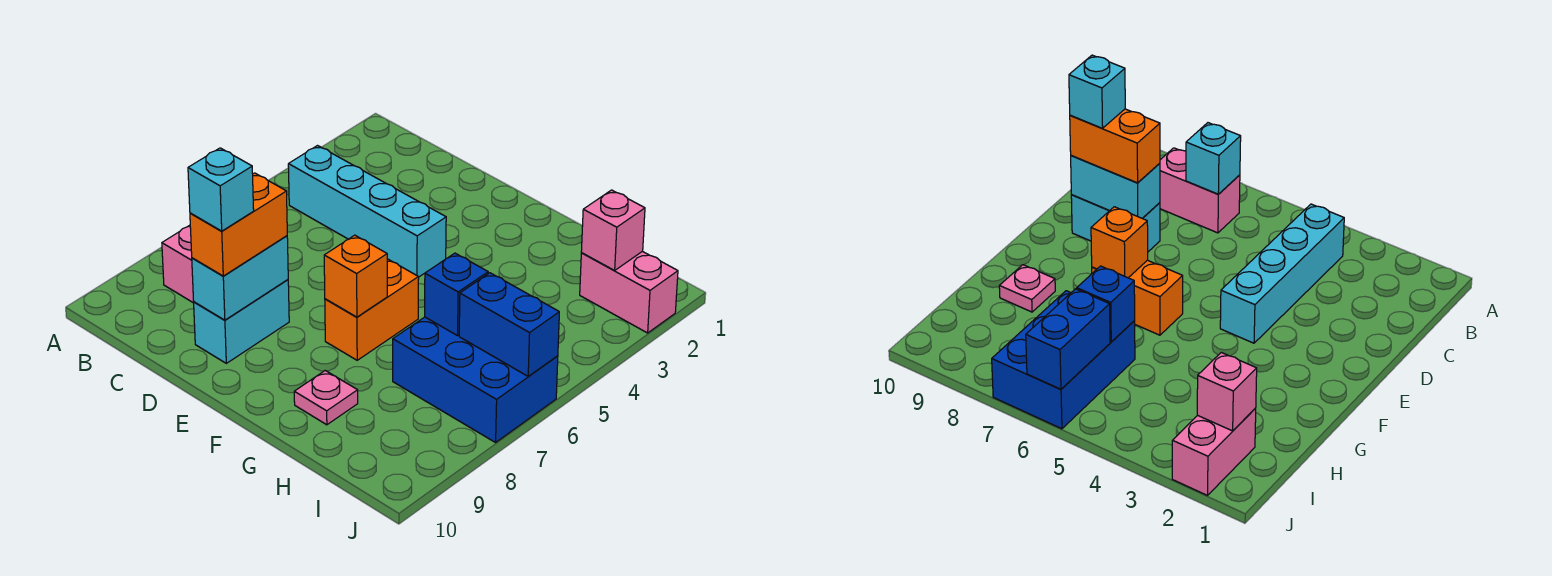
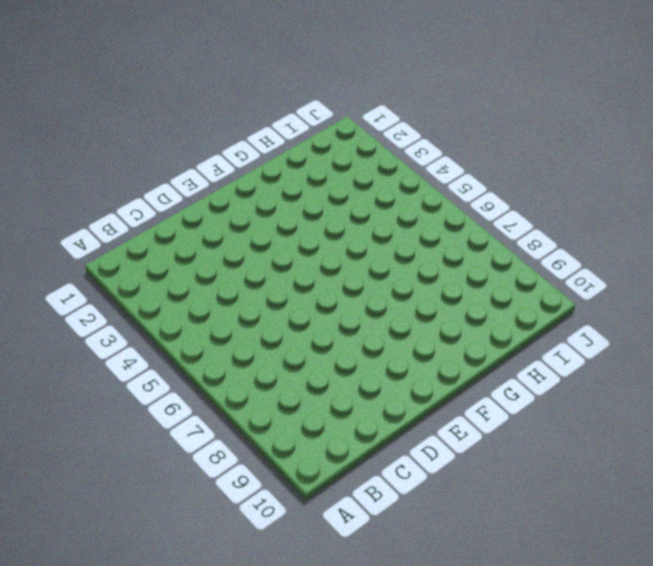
none -> cyan 1x4 brick [288,146,446,277]
none -> pink 1x2 brick [162,225,194,303]
none -> cyan 1x2 brick [194,280,289,363]

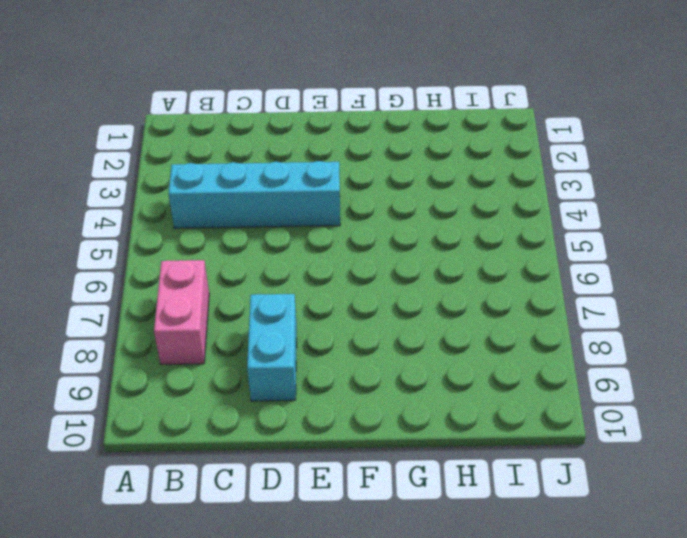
none -> orange 1x2 brick [325,259,419,360]
none -> pink 1x1 plate [294,371,358,425]
none -> blue 2x3 brick [393,317,558,442]

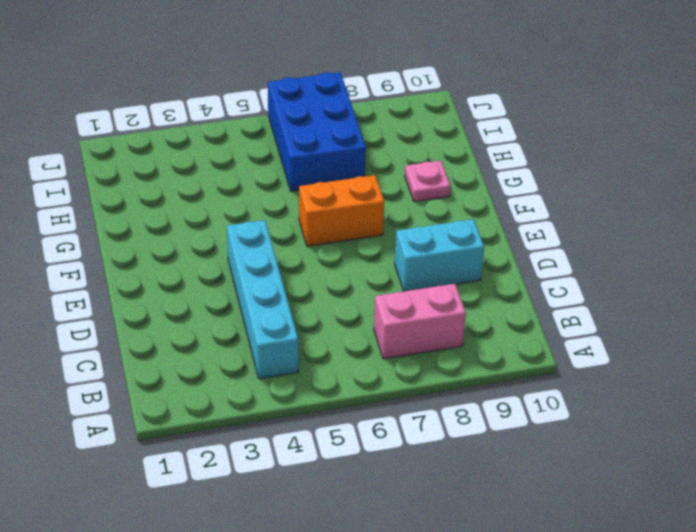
none -> pink 1x2 brick [580,251,678,333]
none -> cyan 1x1 brick [1186,123,1241,194]
none -> cyan 1x2 brick [192,236,288,320]

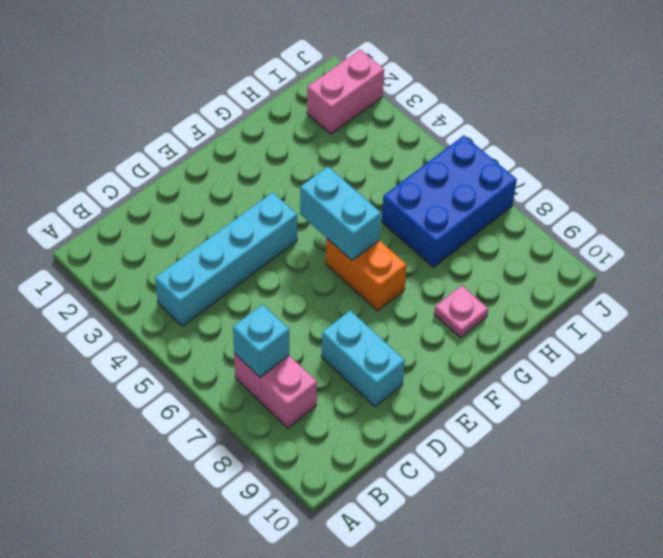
cyan 1x2 brick [300,167,381,260] -> cyan 1x2 brick moved to [192,236,288,320]
none -> orange 1x1 brick [324,235,387,317]
none -> blue 1x1 brick [425,253,488,336]
none -> pink 1x1 brick [581,190,645,270]

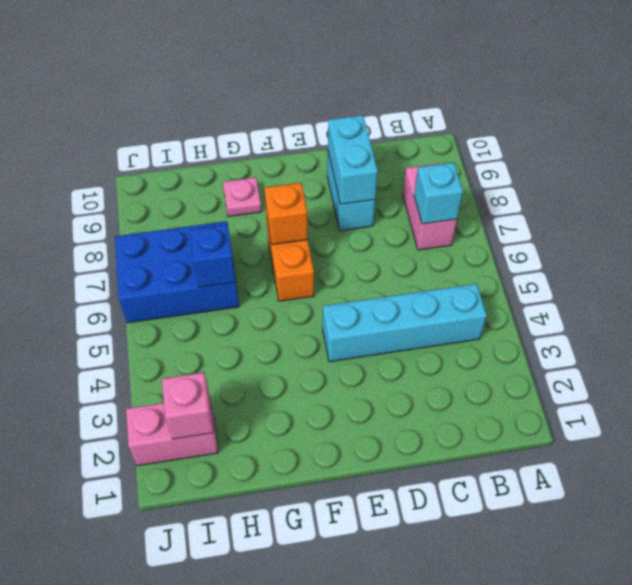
none -> blue 1x2 brick [459,273,559,376]
none -> orange 1x2 brick [190,173,287,276]
none -> cyan 1x1 brick [188,148,254,231]

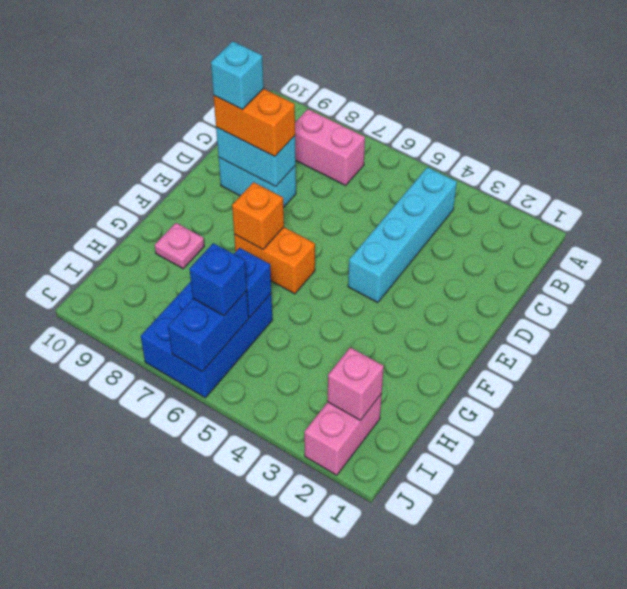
blue 1x1 brick [189,243,247,316] -> none
none -> cyan 1x1 brick [1186,123,1241,194]

